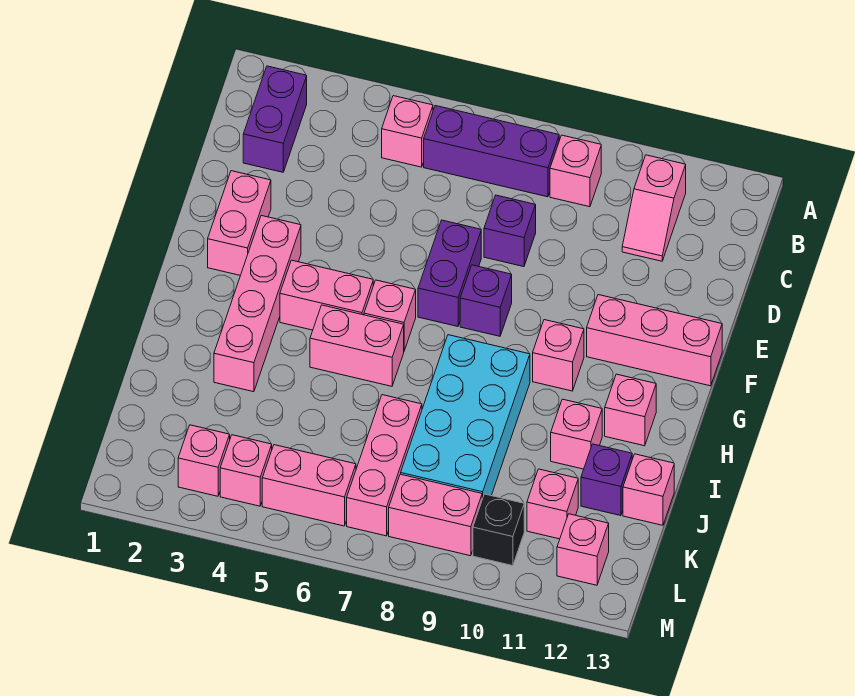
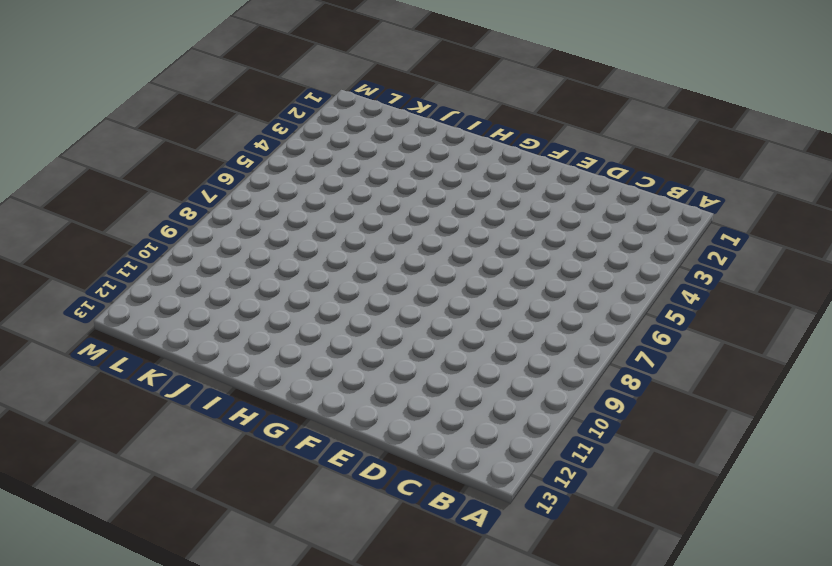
none -> purple 1x2 brick [243,66,307,172]
none -> pink 1x1 brick [382,96,433,167]
none -> purple 1x3 brick [424,106,559,197]

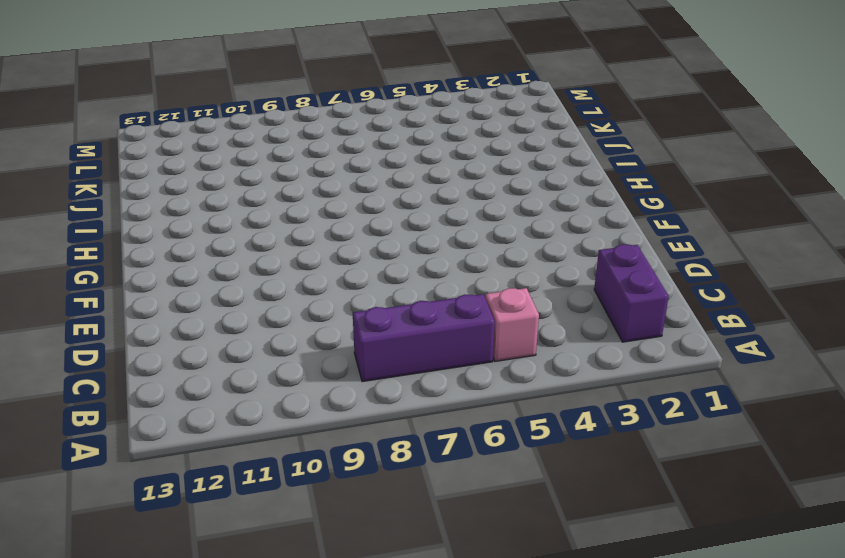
none -> pink 1x1 brick [550,135,601,207]
none -> pink 1x2 slope [622,155,686,261]
none -> purple 1x1 brick [484,195,536,267]

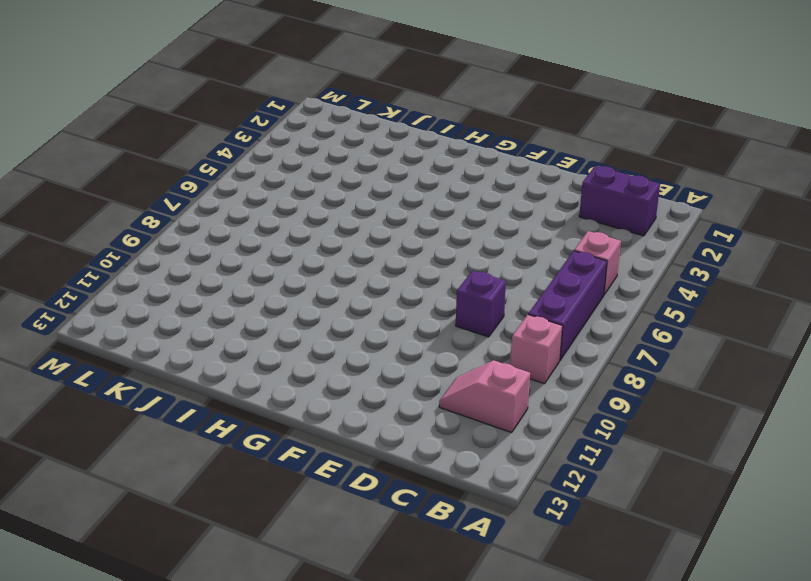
none -> pink 1x2 brick [208,171,271,275]
none -> purple 1x2 brick [418,220,481,326]
none -> pink 1x4 brick [214,216,301,392]

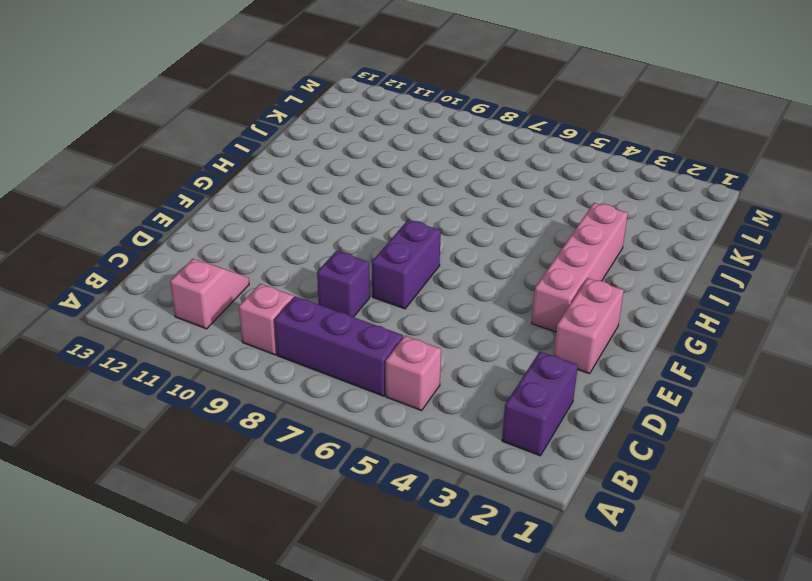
none -> purple 1x1 brick [460,265,512,336]
none -> pink 1x3 brick [587,295,722,386]
none -> pink 1x2 brick [280,260,373,330]

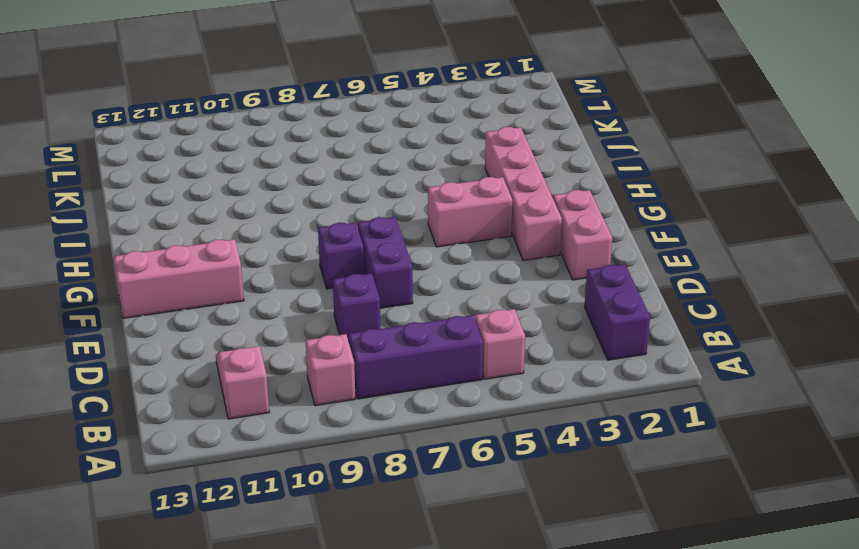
none -> pink 1x1 brick [364,280,416,350]
none -> pink 1x1 brick [533,320,584,391]
none -> pink 1x2 brick [310,305,404,386]

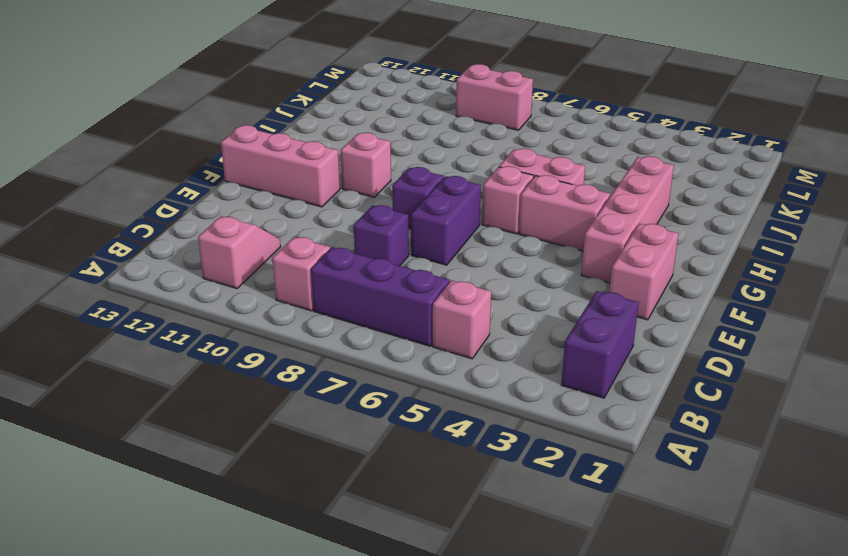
none -> cyan 2x4 brick [401,335,530,499]
none -> pink 1x1 brick [605,374,656,446]
none -> pink 1x1 brick [551,399,602,469]

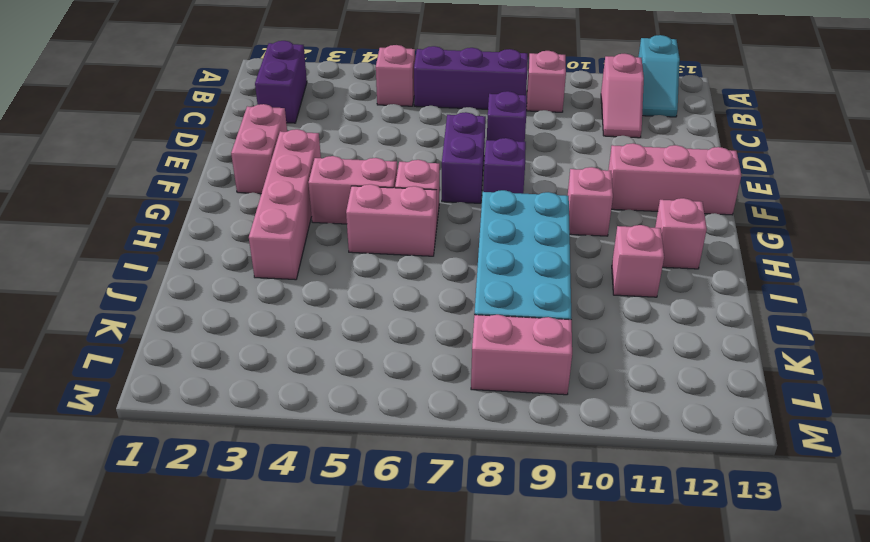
cyan 1x2 slope [638,35,680,117] -> none
none -> pink 1x3 brick [347,395,422,536]
none -> purple 1x1 brick [581,444,632,516]
none -> pink 1x1 brick [623,454,674,525]

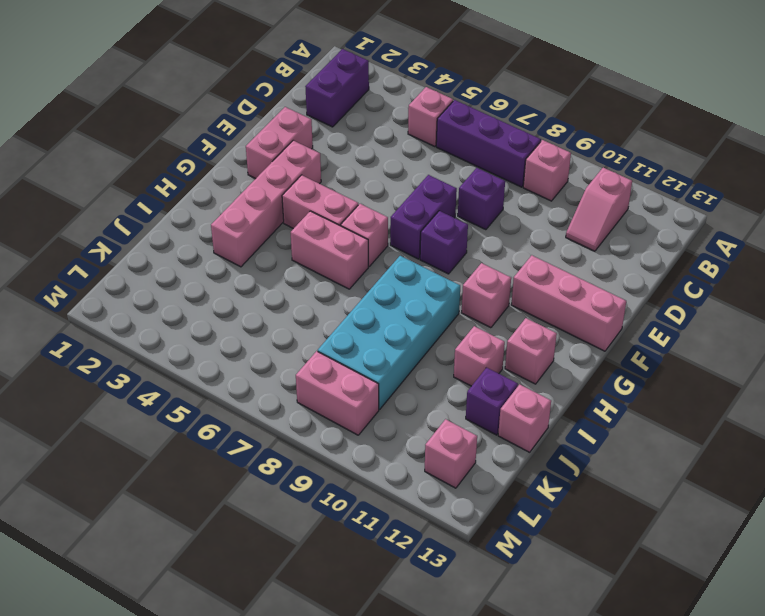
none -> pink 1x3 brick [347,395,422,536]
none -> pink 1x1 brick [527,469,578,539]
none -> pink 1x1 brick [178,425,230,496]

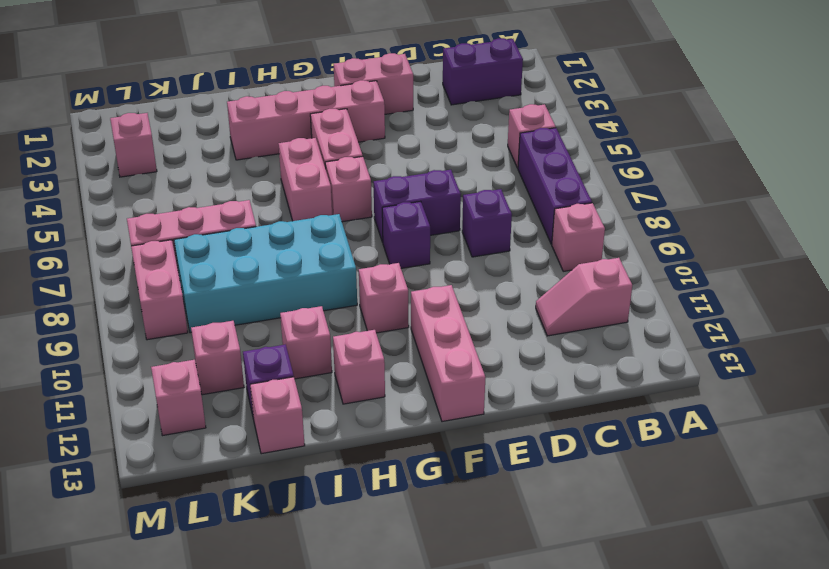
none -> pink 1x1 brick [220,435,272,506]
none -> pink 1x2 brick [262,445,356,526]
none -> black 1x1 brick [473,494,524,566]

